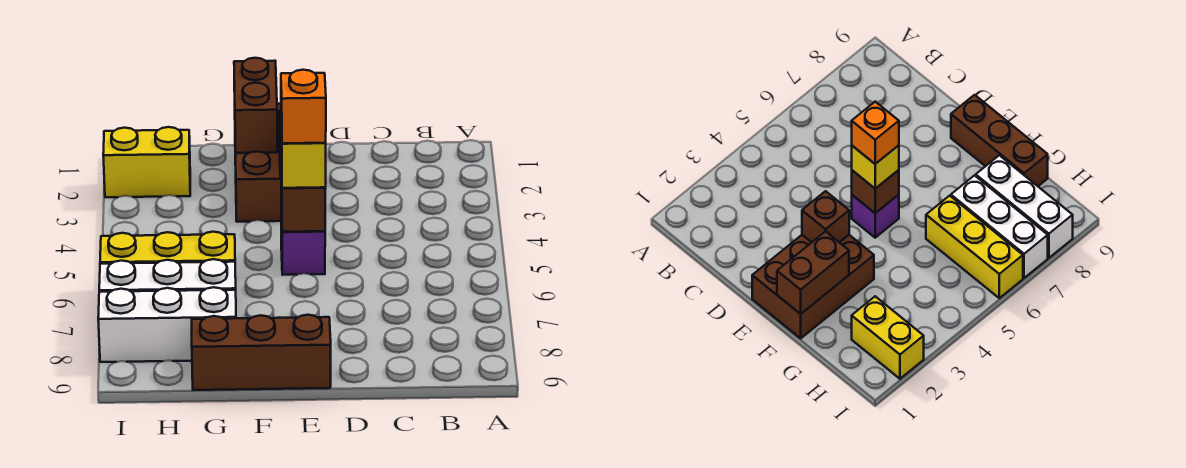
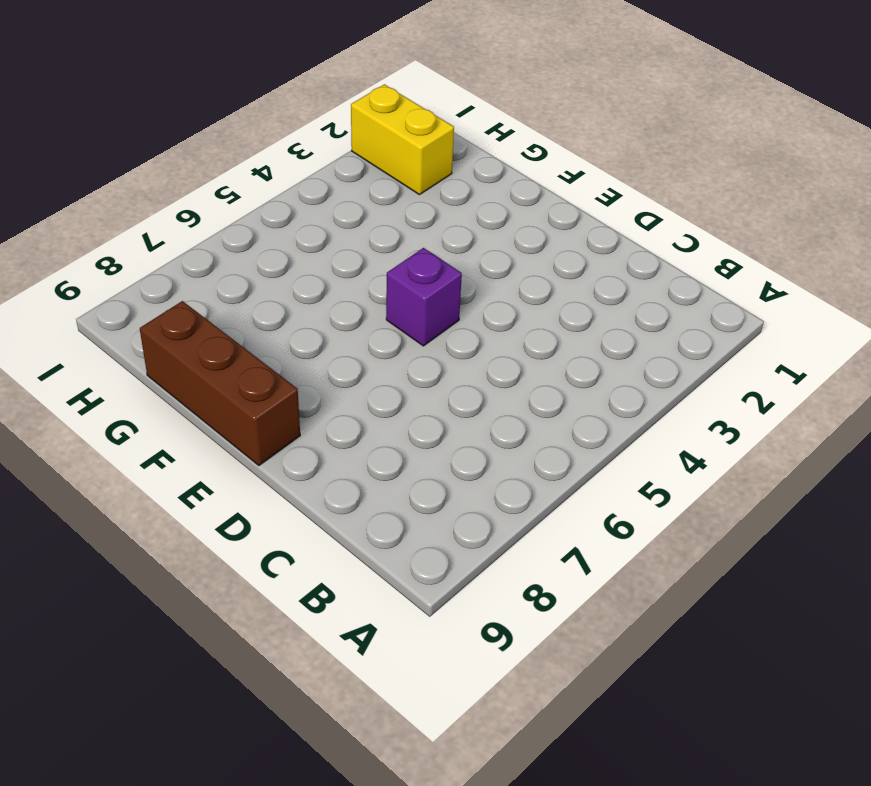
none -> brown 2x3 brick [235,104,281,222]
none -> yellow 1x3 brick [100,232,235,264]
none -> white 1x3 brick [99,259,236,292]

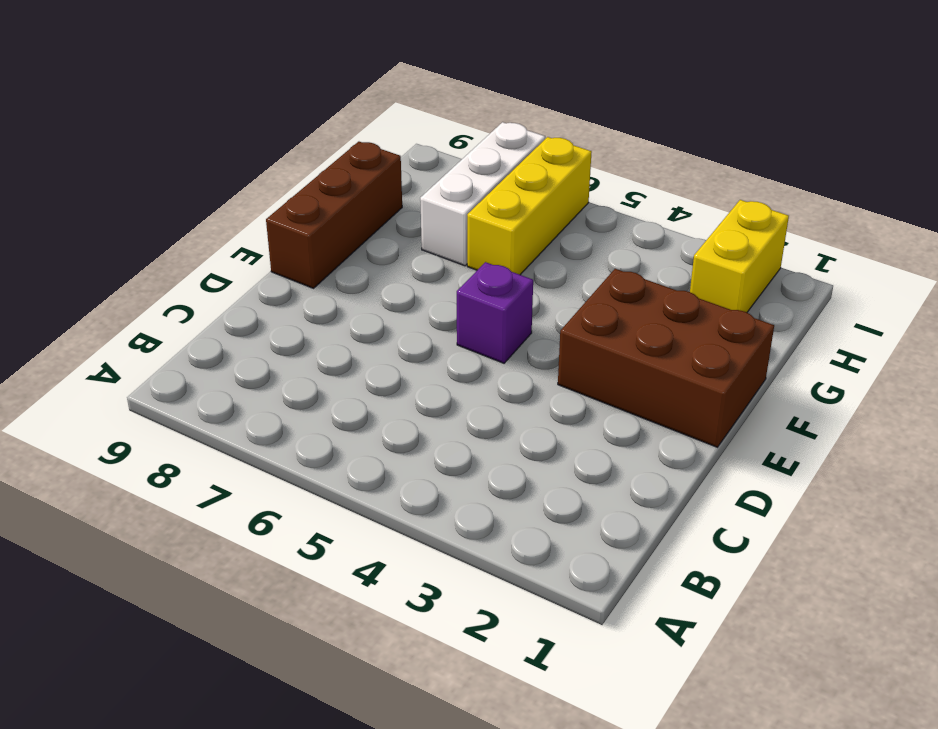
none -> white 1x3 brick [98,287,236,362]
none -> brown 1x1 brick [802,191,849,242]
none -> brown 1x1 brick [281,173,326,232]

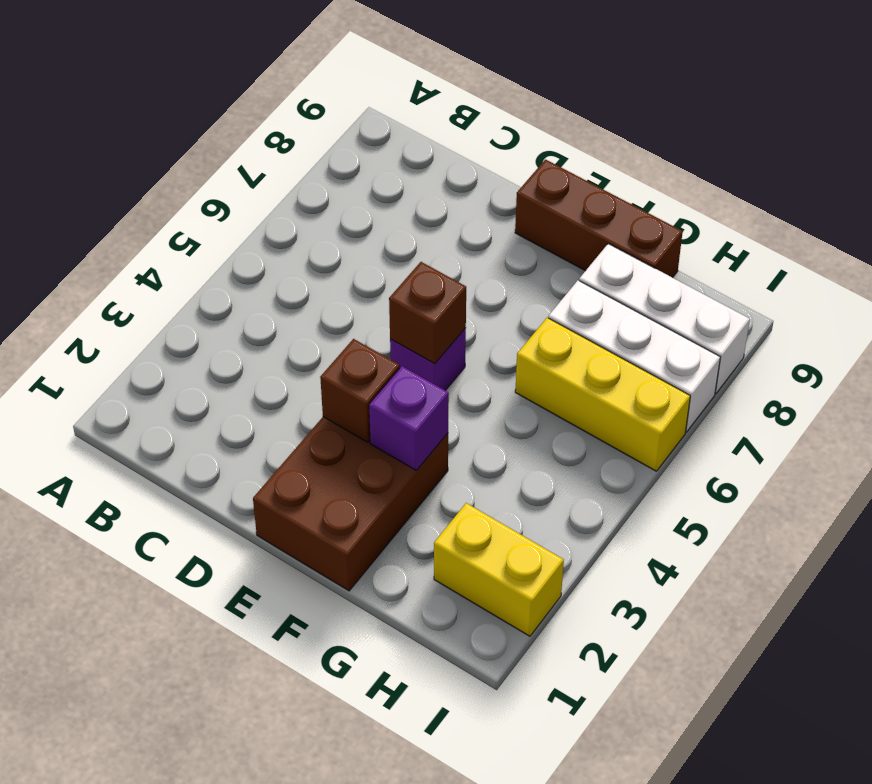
purple 1x1 brick [369,366,449,471] -> none
none -> brown 1x2 brick [234,58,277,153]
none -> yellow 1x1 brick [281,132,326,188]
none -> orange 1x1 brick [281,70,326,143]

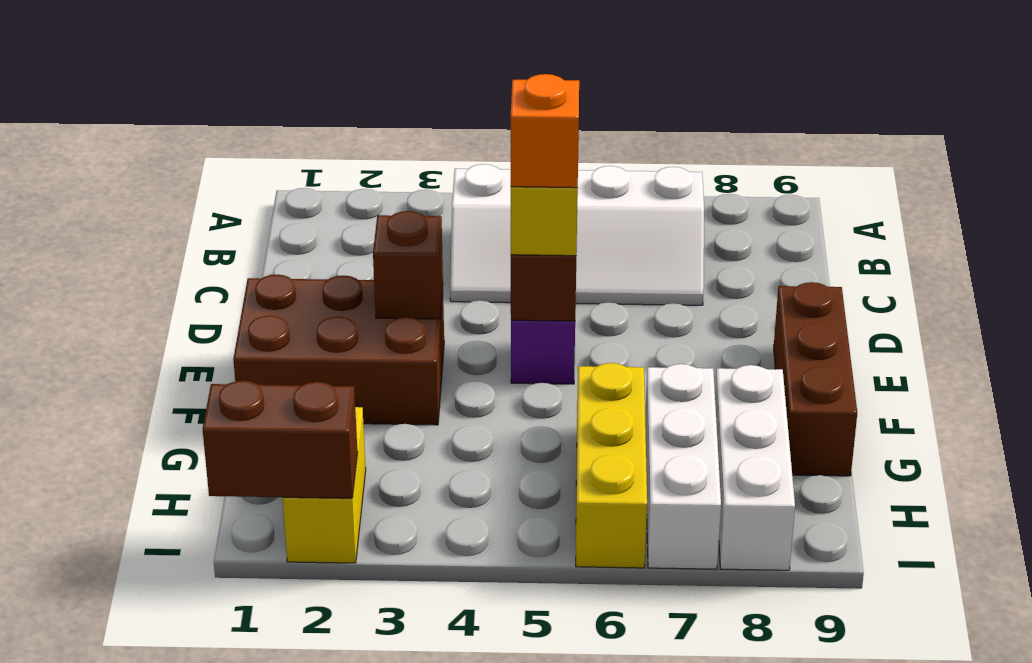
white 2x4 slope [450,164,704,305] -> none
brown 1x2 brick [203,381,358,498] -> brown 1x2 brick moved to [234,58,277,153]

